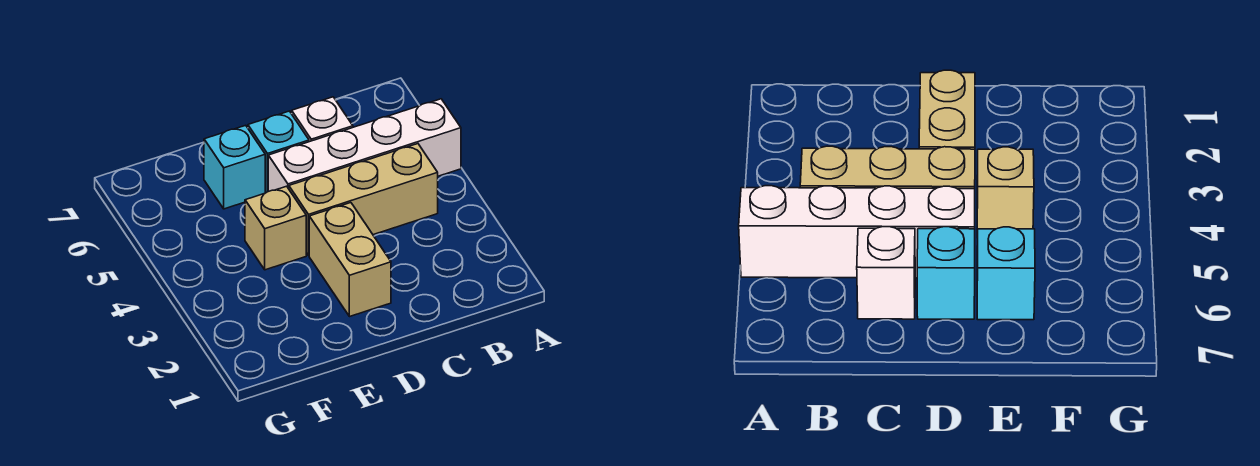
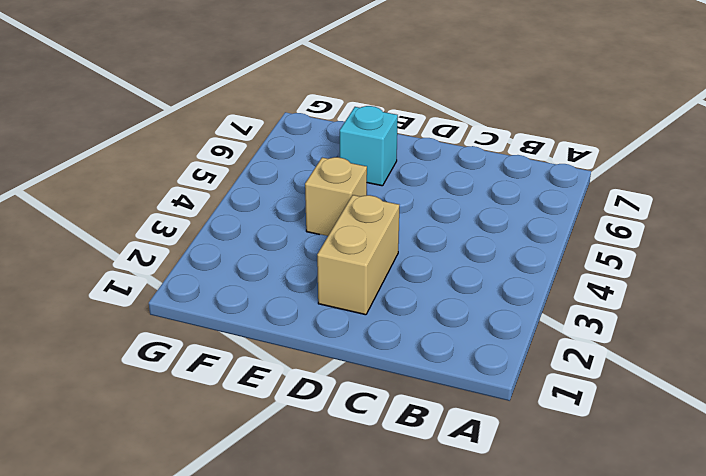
none -> white 1x4 brick [268,99,461,191]
none -> tan 1x3 brick [289,144,438,256]

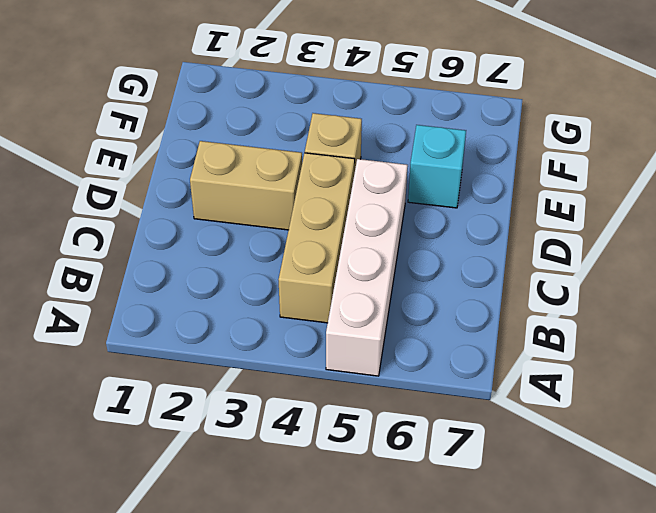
none -> white 1x1 brick [292,97,353,142]
none -> cyan 1x1 brick [248,111,309,193]

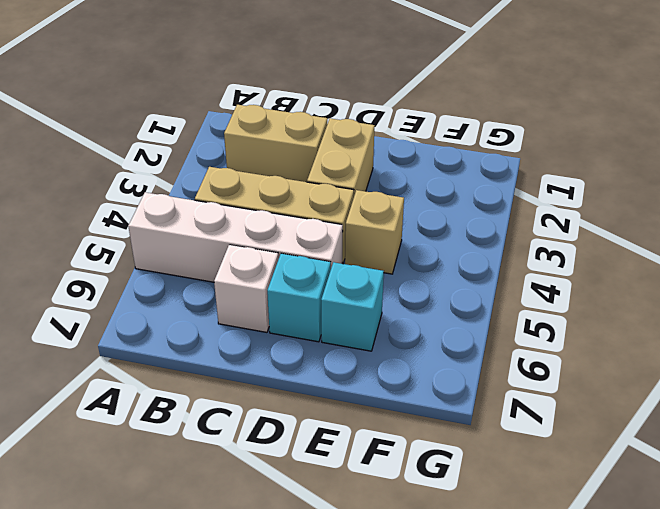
tan 1x2 brick [224,105,327,182] -> none

